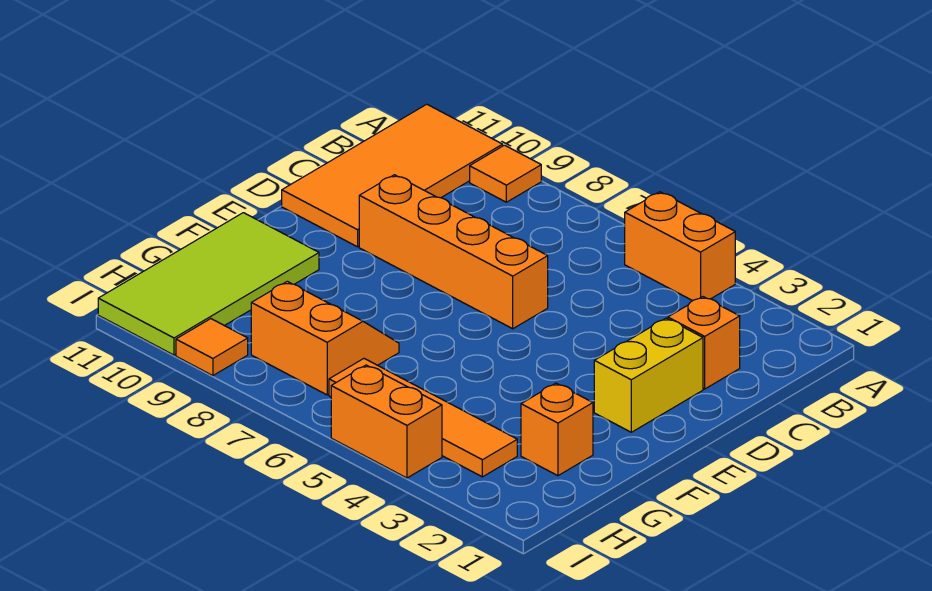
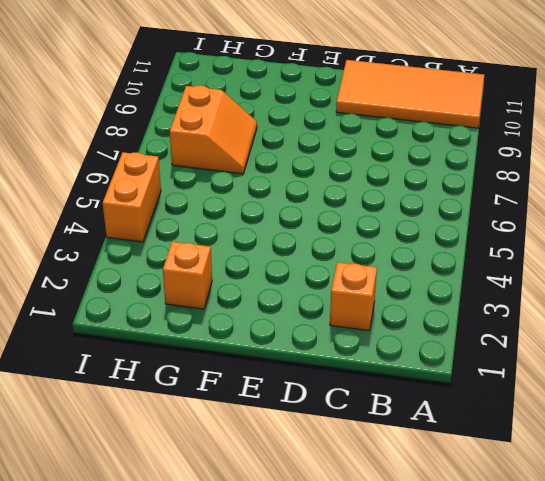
none -> orange 1x2 brick [625,192,735,301]
none -> orange 1x1 tile [470,145,541,202]
none -> yellow 1x2 brick [594,318,703,432]

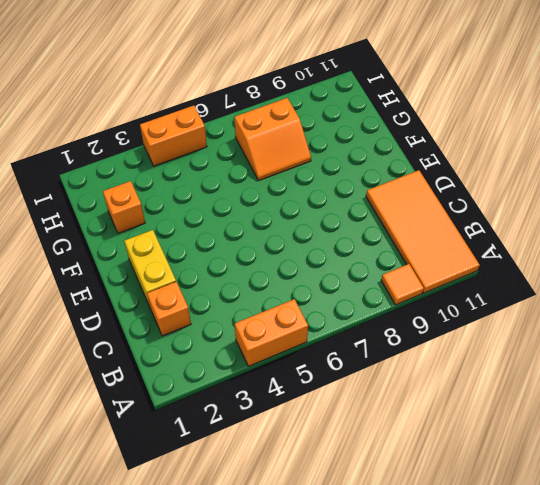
none -> orange 1x4 brick [359,175,548,329]
none -> lime 2x4 tile [98,213,319,355]
none -> orange 1x4 tile [329,359,517,477]

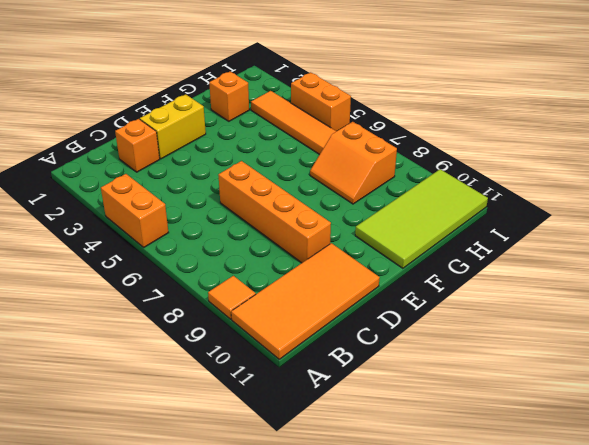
none -> orange 1x1 tile [176,319,248,376]

